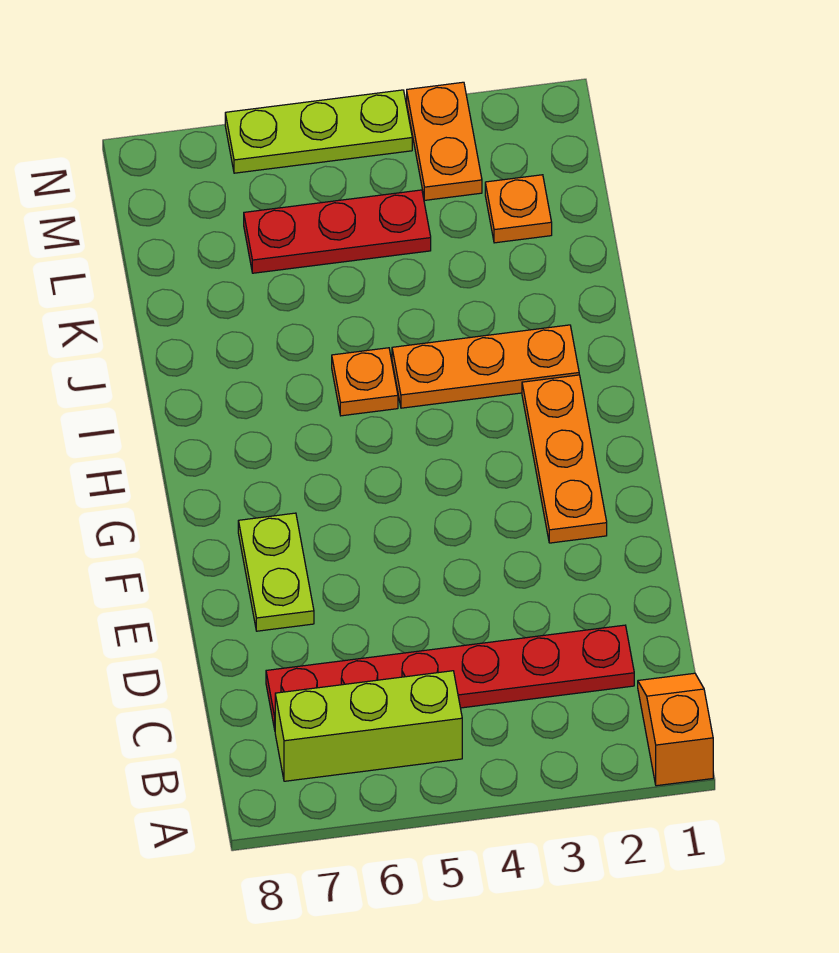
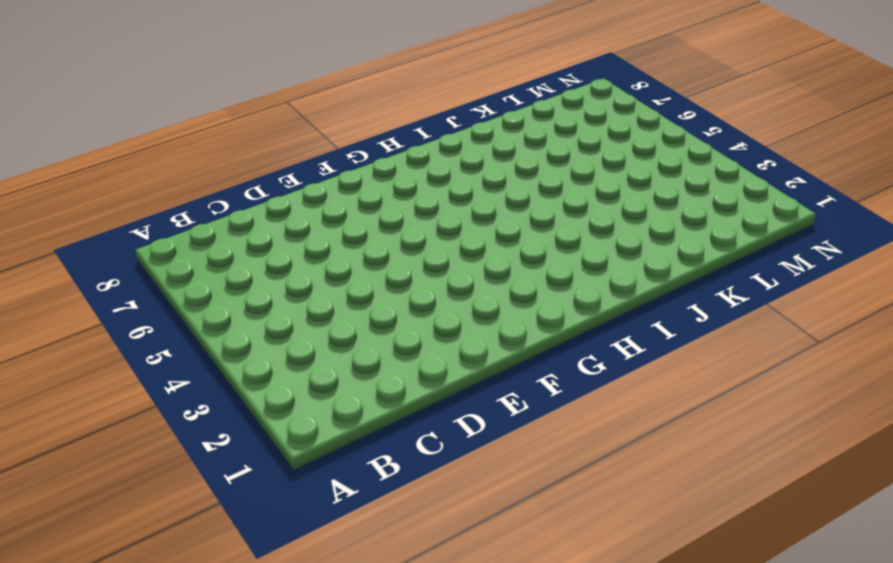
none -> orange 1x2 slope [638,673,713,786]
none -> lime 1x3 brick [275,671,462,781]

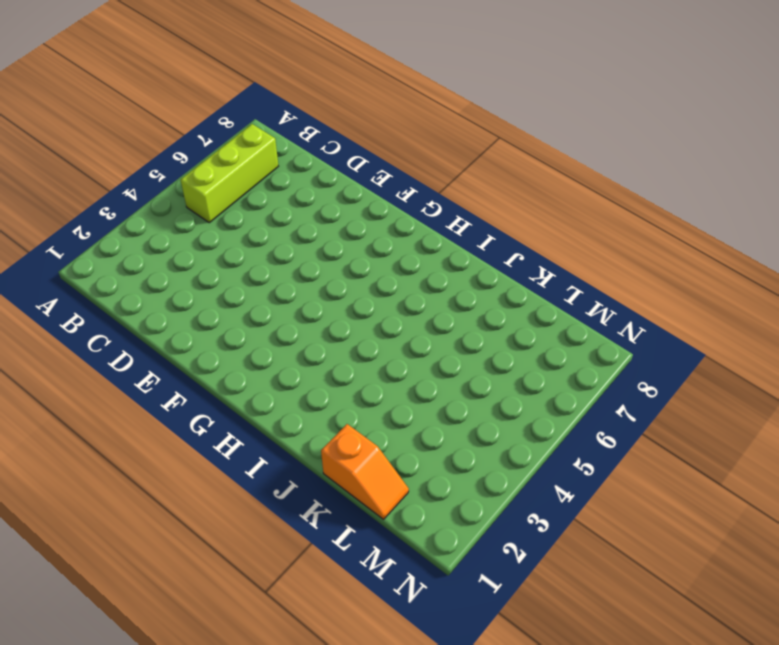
orange 1x2 slope [321,424,409,519] -> orange 1x2 slope moved to [638,673,713,786]
none -> red 1x6 plate [266,625,634,729]
none -> lime 1x2 plate [238,513,314,631]

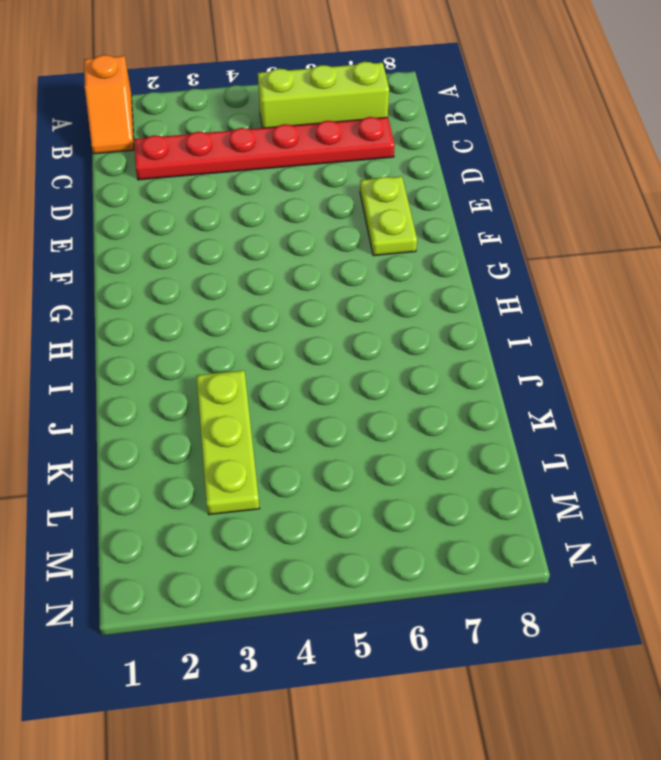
lime 1x3 plate [197,370,260,515] -> lime 1x3 plate turned to [225,90,412,173]
none -> orange 1x3 plate [522,375,607,543]
none -> orange 1x3 plate [392,325,579,408]

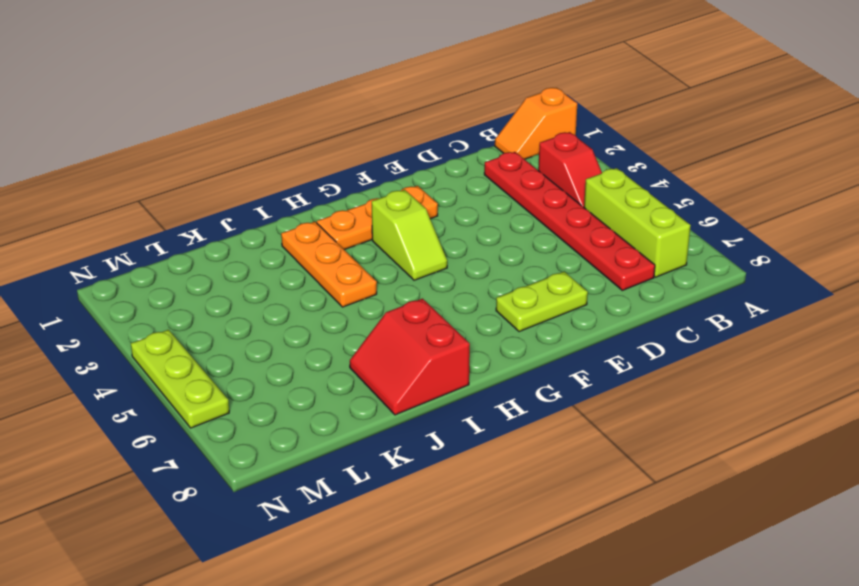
red 1x2 slope [538,132,602,207] -> none
lime 1x2 slope [372,190,447,280] -> none
red 2x2 slope [350,299,470,415] -> none
none -> orange 1x1 plate [332,348,398,416]
none -> orange 1x1 plate [485,175,552,243]

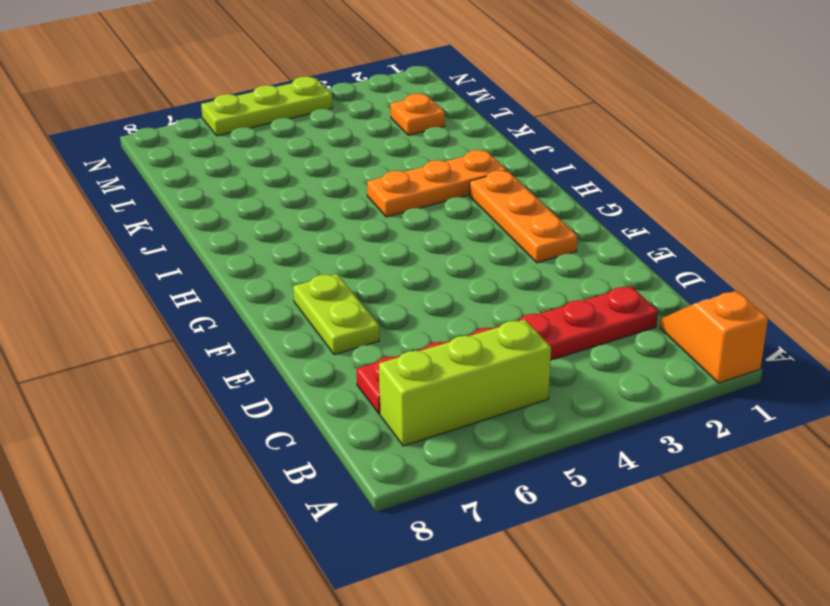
none -> orange 1x1 plate [332,348,398,416]
none -> red 1x3 plate [244,190,431,273]

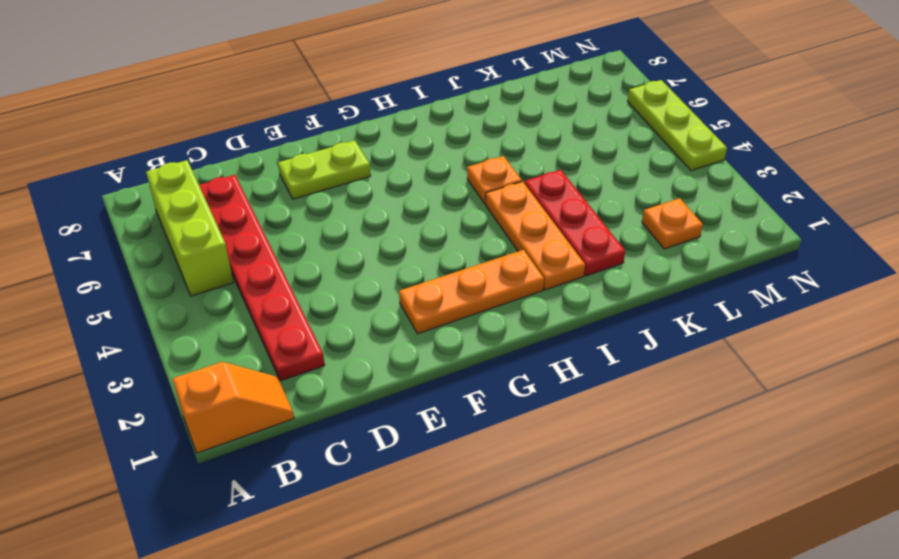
red 1x3 plate [525,170,625,276] -> red 1x3 plate moved to [244,190,431,273]
none -> orange 1x2 plate [407,82,482,200]

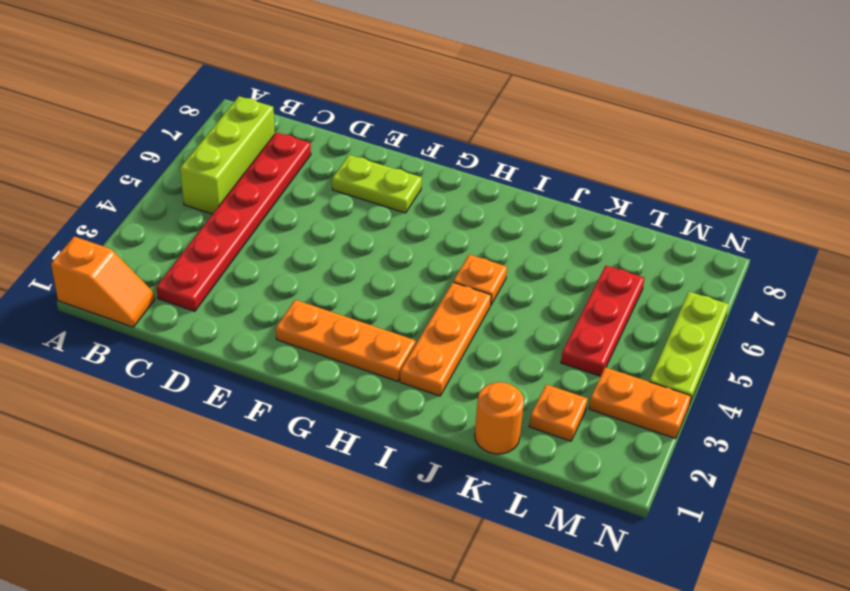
orange 1x1 round brick [475,382,524,454] -> none

